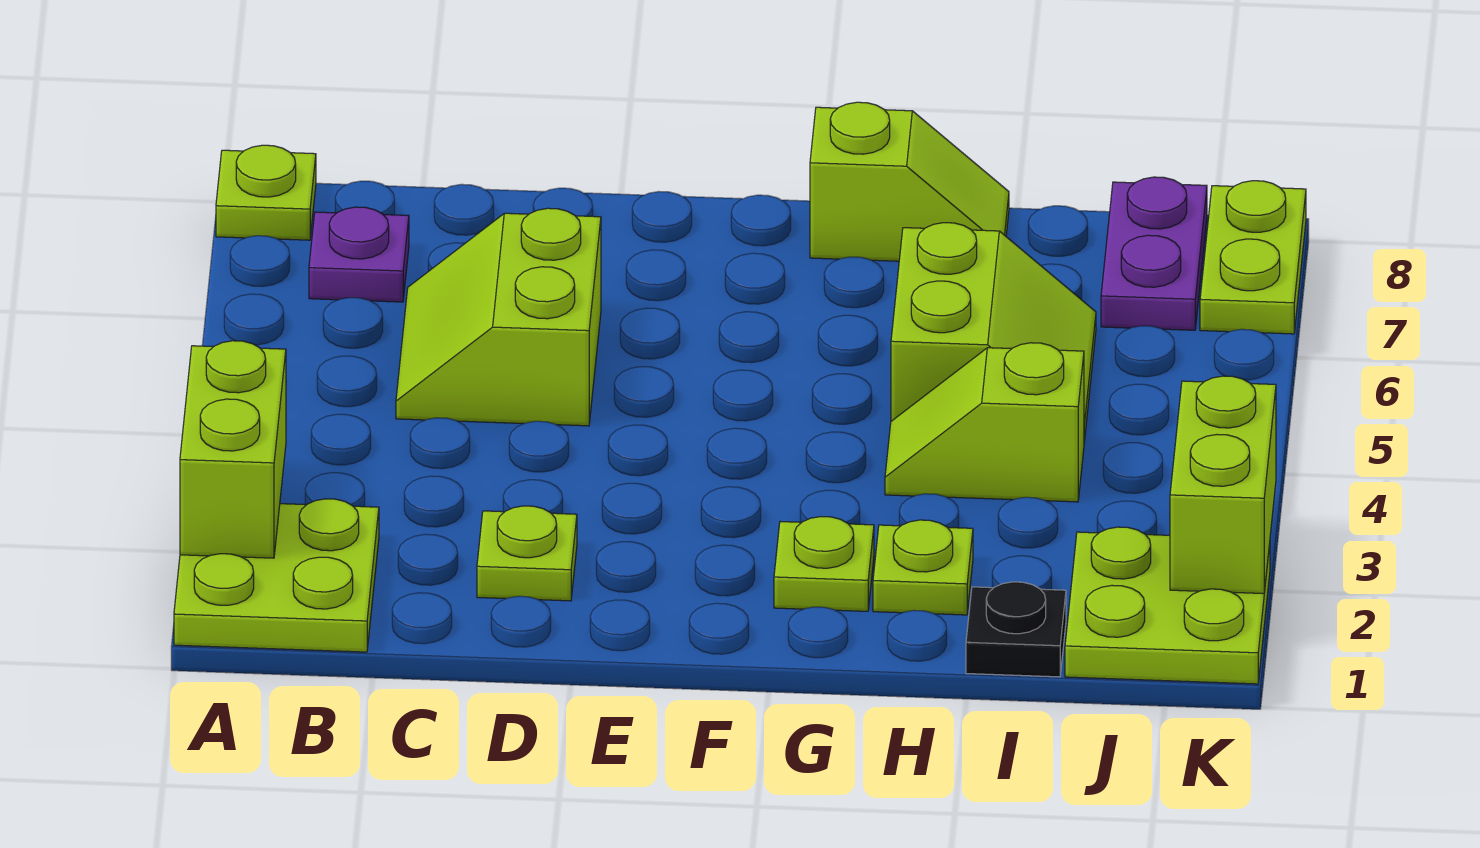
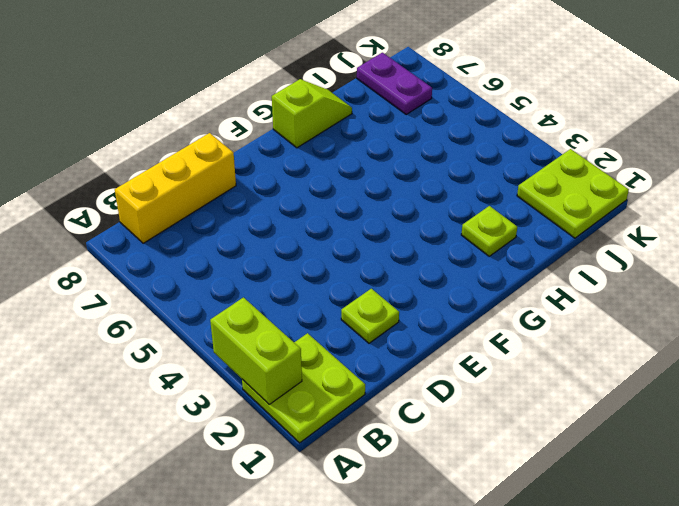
yellow 1x3 brick [115,133,236,243] -> none
none -> lime 1x1 plate [216,145,316,240]
none -> purple 1x1 plate [309,207,409,302]
none -> lime 2x2 slope [396,208,601,426]

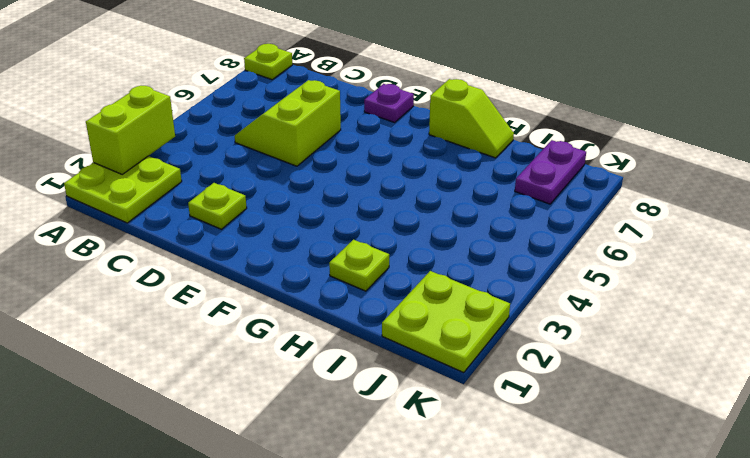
purple 1x1 plate [364,84,414,122] -> purple 1x1 plate moved to [309,207,409,302]
none -> lime 1x1 plate [774,517,874,611]
none -> lime 1x2 slope [885,343,1084,502]
none -> lime 2x2 slope [891,223,1096,441]

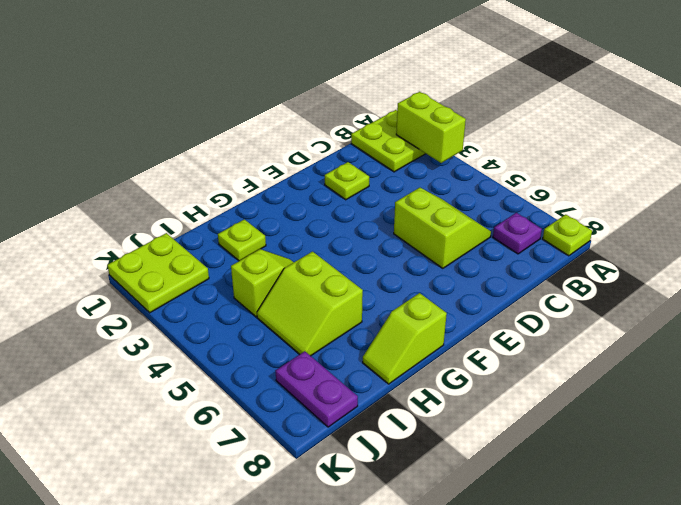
none -> lime 1x1 plate [774,517,874,611]
none -> black 1x1 plate [966,582,1066,677]
none -> lime 1x2 plate [1200,181,1306,334]

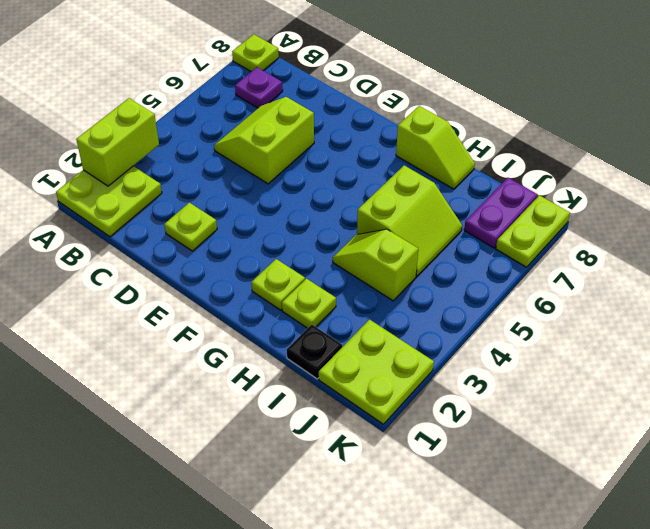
none -> lime 1x2 brick [1170,376,1276,594]

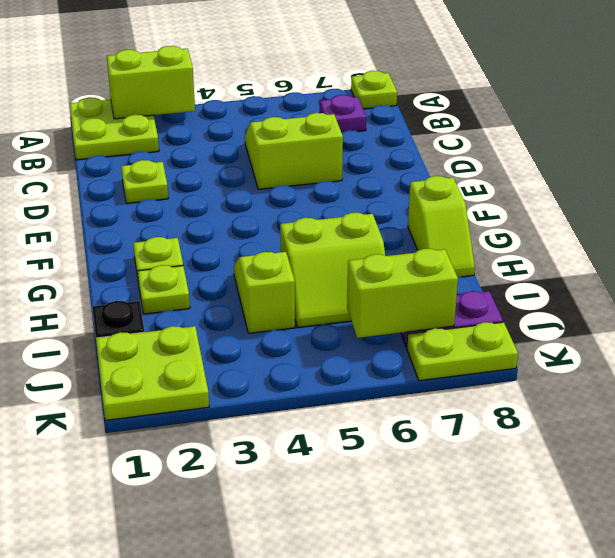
lime 1x2 brick [347,249,458,338] -> lime 1x2 brick moved to [1170,376,1276,594]

